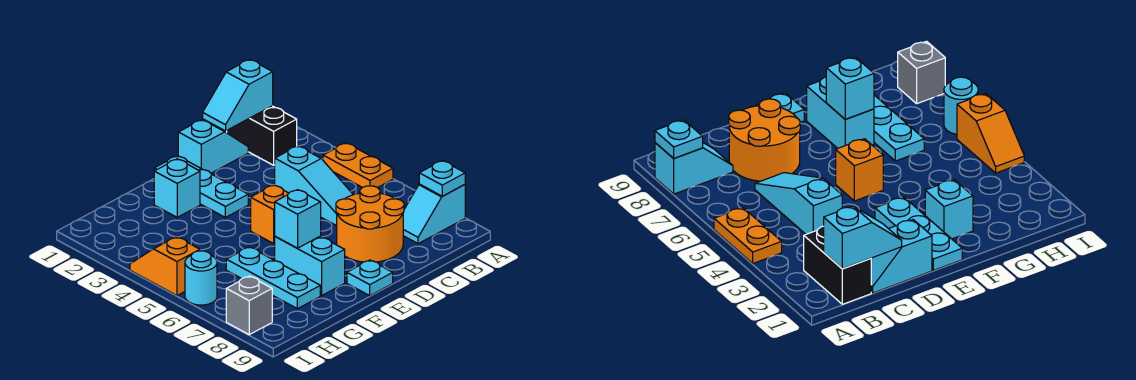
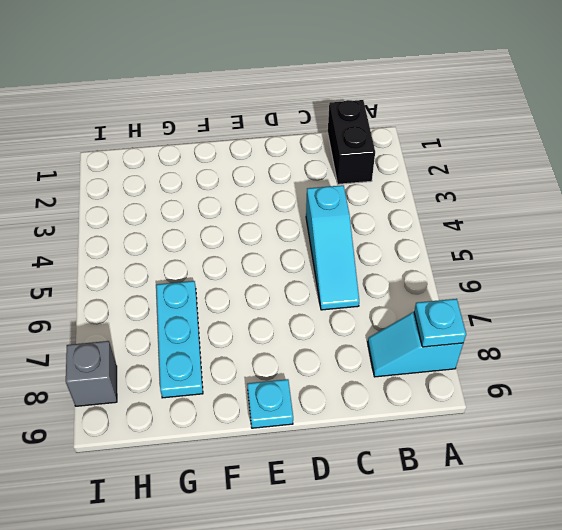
none -> orange 1x2 plate [323,143,393,188]
none -> cyan 1x2 slope [178,120,248,173]
none -> orange 2x2 round brick [336,186,404,262]

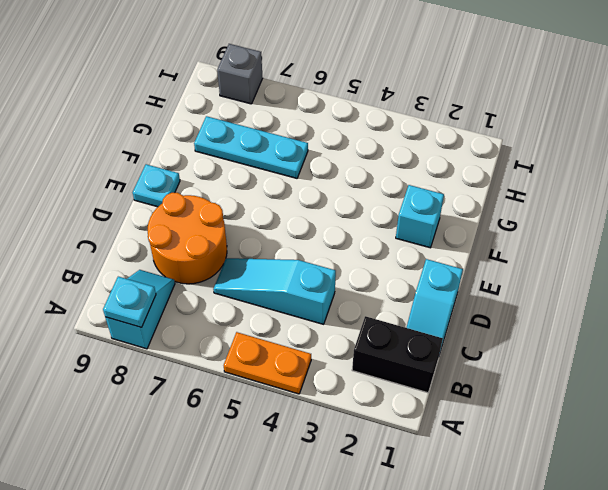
none -> cyan 1x3 plate [154,156,248,217]
none -> orange 1x1 brick [251,185,289,244]
none -> cyan 1x2 brick [275,236,345,296]

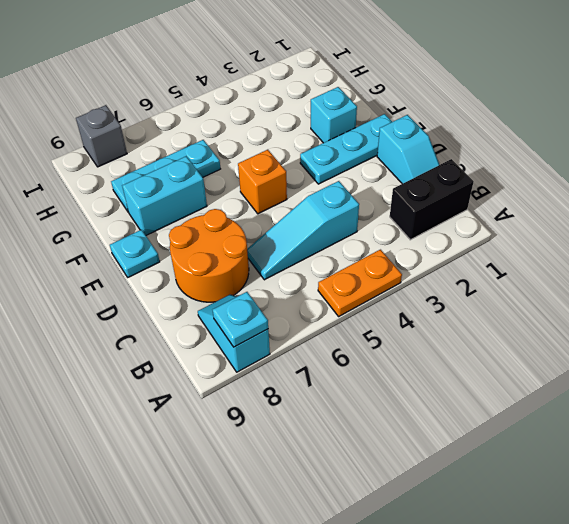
none -> orange 1x2 slope [130,237,200,295]
none -> cyan 1x1 round brick [185,251,217,305]
none -> cyan 1x2 slope [203,59,273,131]

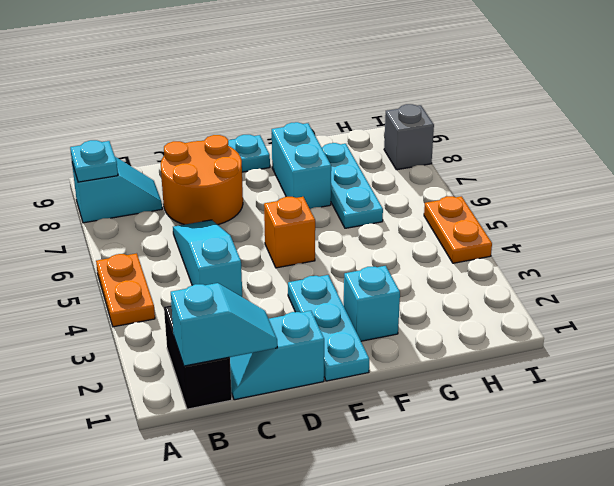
orange 1x2 plate [424,196,492,263] -> orange 1x2 slope [130,237,200,295]
none -> cyan 1x1 round brick [185,251,217,305]
none -> cyan 1x1 brick [275,190,321,248]

